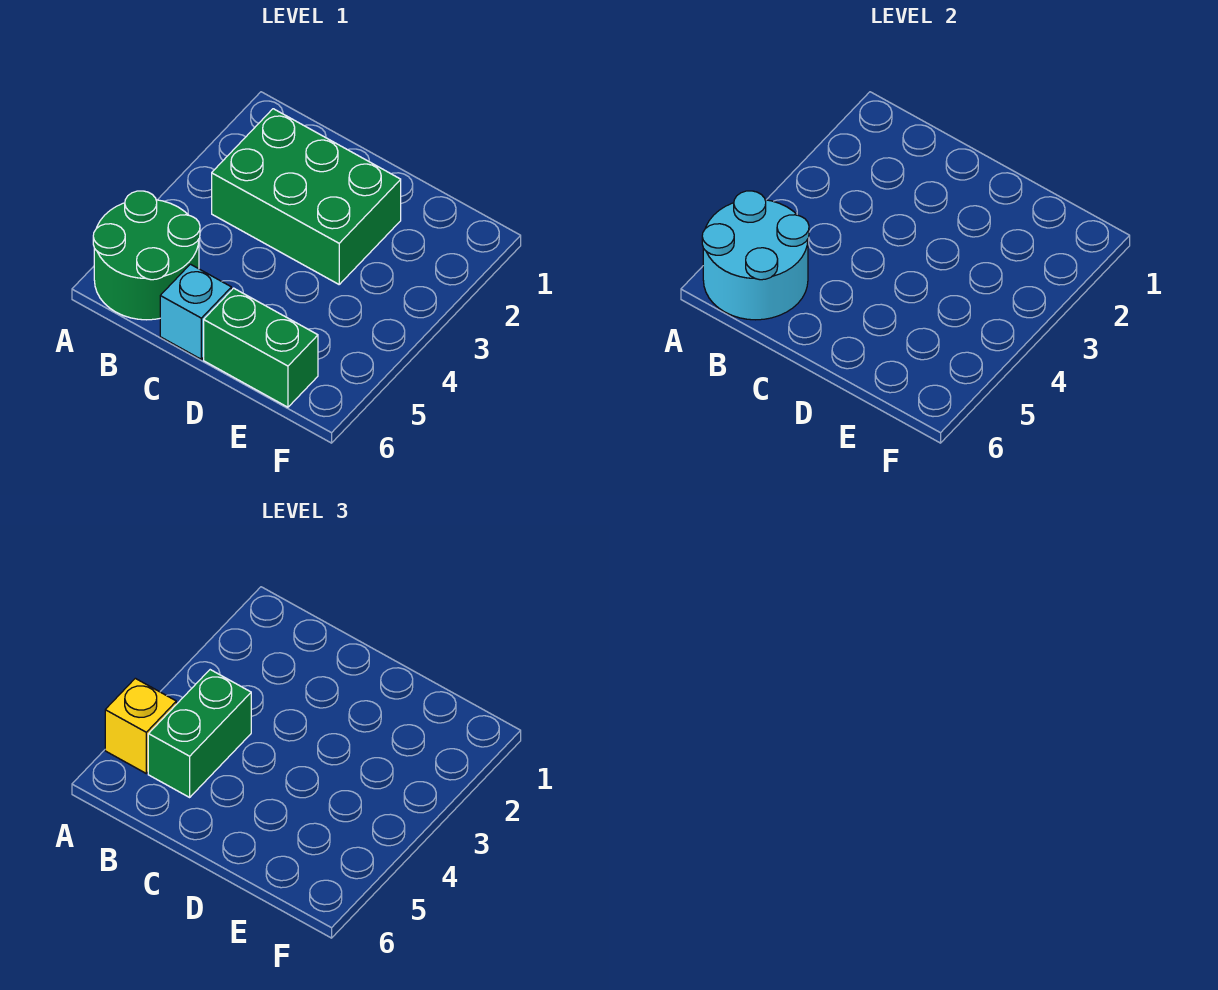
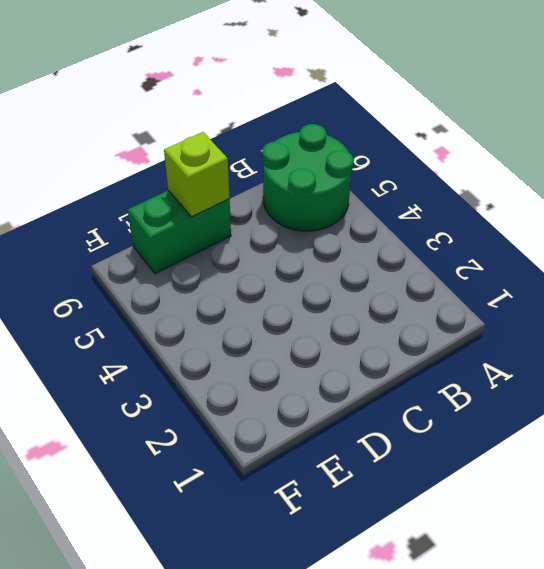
lime 1x1 brick [164,132,229,217] -> none
none -> green 2x3 brick [212,109,401,284]
none -> cyan 1x1 brick [160,264,231,359]

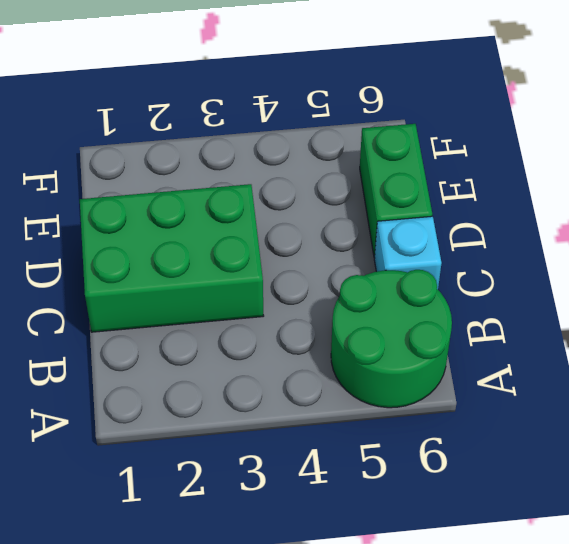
green 2x3 brick [80,184,264,332] -> green 2x3 brick turned to [212,109,401,284]
none -> cyan 2x2 round brick [702,191,809,320]
none -> yellow 1x1 brick [105,678,176,773]

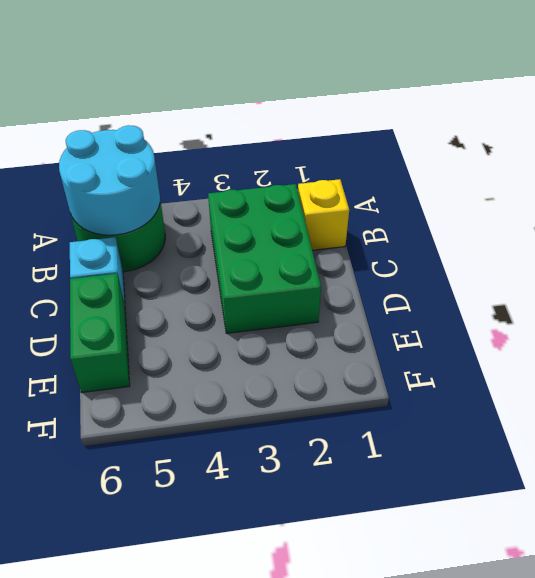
yellow 1x1 brick [298,179,349,250] -> yellow 1x1 brick moved to [105,678,176,773]
none -> green 1x2 brick [148,670,251,797]

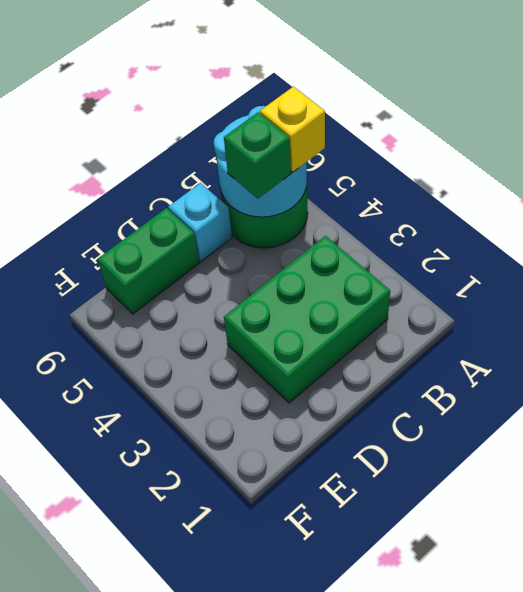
green 1x1 brick [224,112,291,199] -> green 1x2 brick [148,670,251,797]

